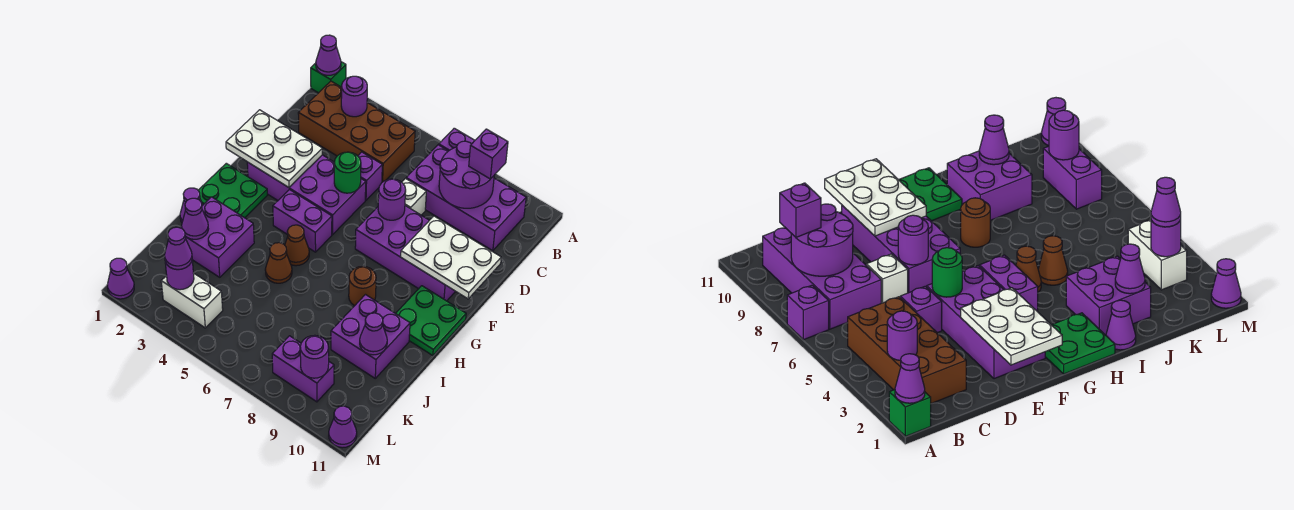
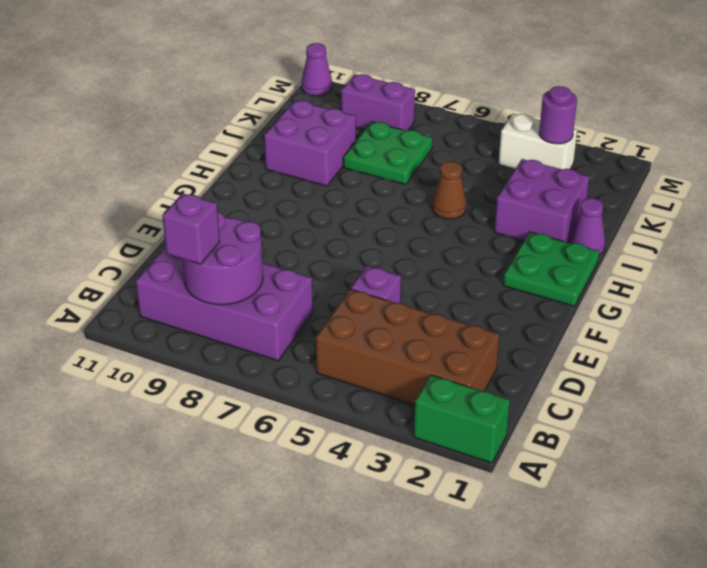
green 1x2 brick [414,375,510,463] -> green 1x1 brick [311,62,346,93]
green 2x2 plate [343,122,433,185] -> green 2x2 plate moved to [396,286,466,356]
none -> purple 1x1 brick [439,128,475,151]
none -> white 1x1 brick [402,179,426,215]
none -> purple 2x4 brick [247,155,366,235]
none -> purple 2x4 brick [355,206,456,301]

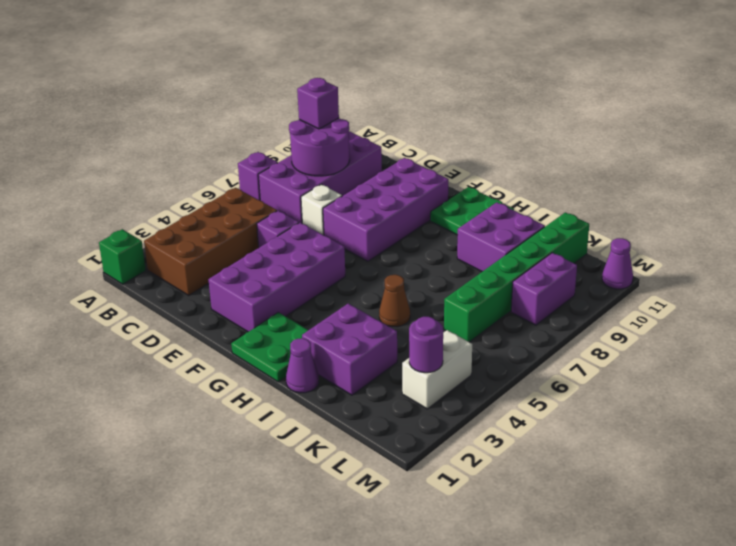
green 1x6 brick [444,212,589,342] -> none
none -> purple 1x2 brick [273,190,332,252]
none -> brown 1x1 cone [285,225,309,266]
none -> brown 1x1 round brick [349,266,376,306]
none -> purple 1x1 cone [107,258,134,299]

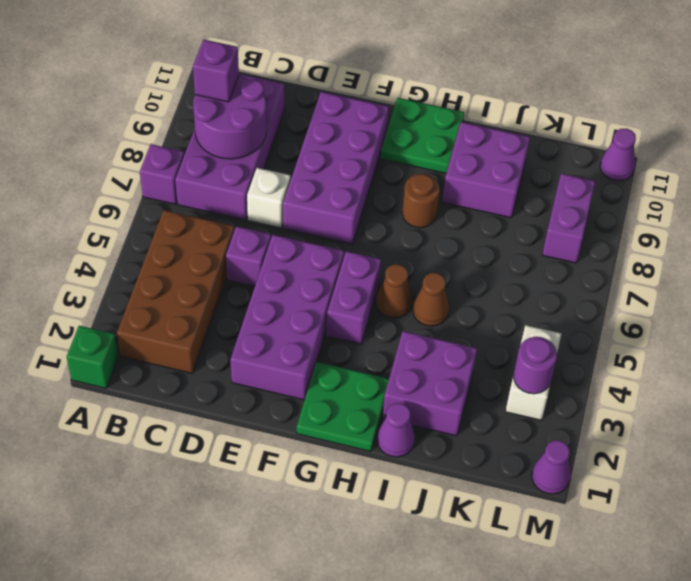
none -> purple 1x1 cone [316,35,341,75]
none -> purple 1x1 round brick [341,76,367,117]
none -> white 2x3 plate [226,110,322,187]
none -> green 1x1 round brick [334,152,361,193]

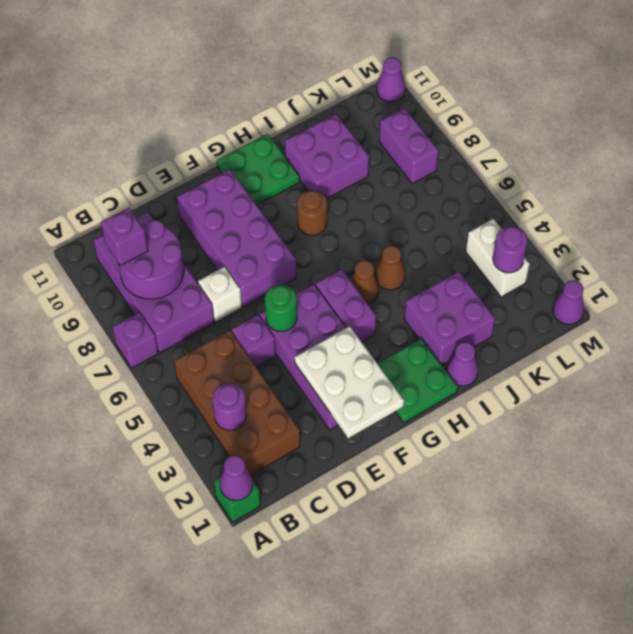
none -> purple 1x1 round brick [378,179,406,220]
none -> white 2x3 plate [401,216,501,299]
none -> purple 1x1 cone [182,198,208,239]
none -> purple 1x1 cone [360,313,387,355]

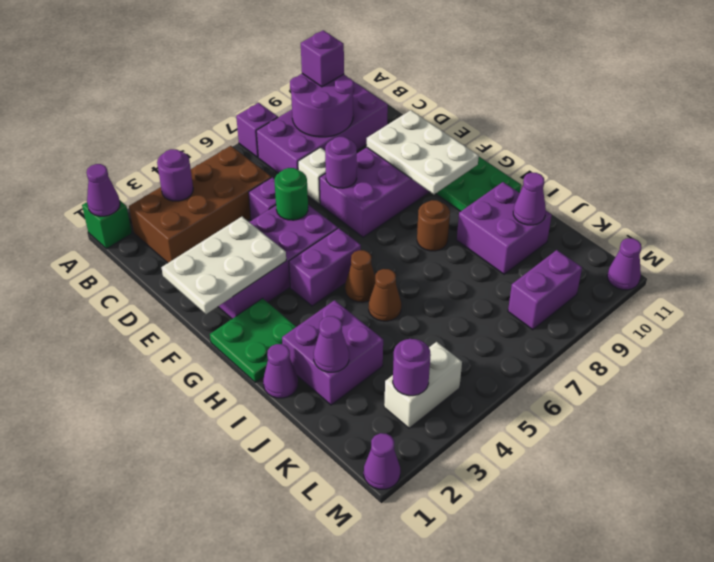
white 2x3 plate [367,110,479,194] -> white 2x3 plate turned to [401,216,501,299]
none -> purple 1x1 round brick [300,335,329,378]
none -> purple 1x1 cone [165,227,192,269]

